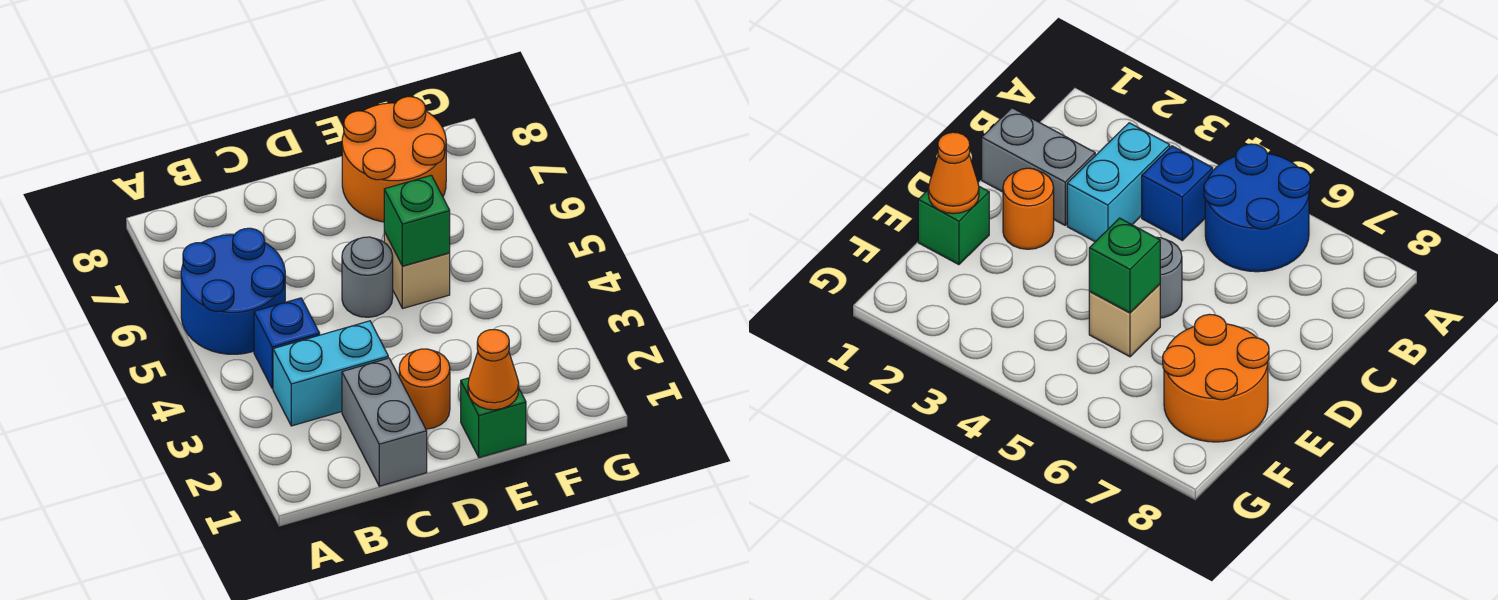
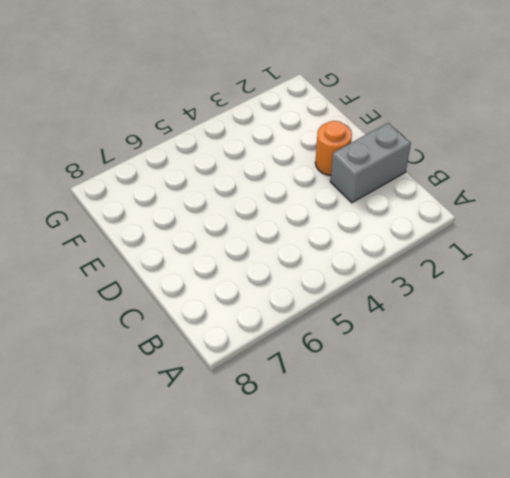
none -> blue 2x2 round brick [181,228,285,354]
none -> cyan 1x2 brick [273,321,388,426]

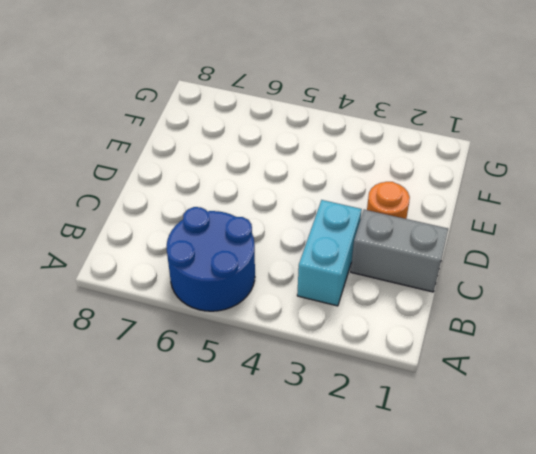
none -> blue 1x1 brick [254,298,320,389]
none -> grey 1x1 round brick [342,237,393,317]

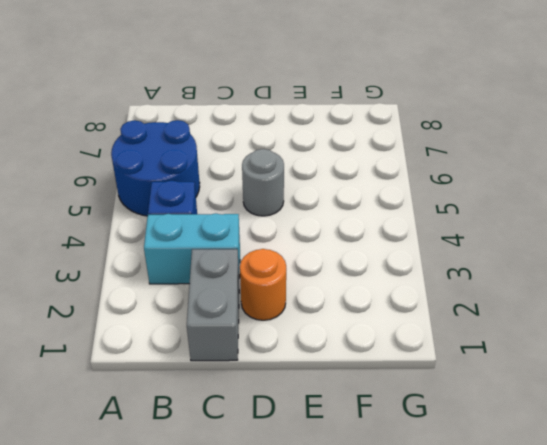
none -> green 1x1 brick [461,378,526,458]
none -> tan 1x1 brick [384,232,450,309]

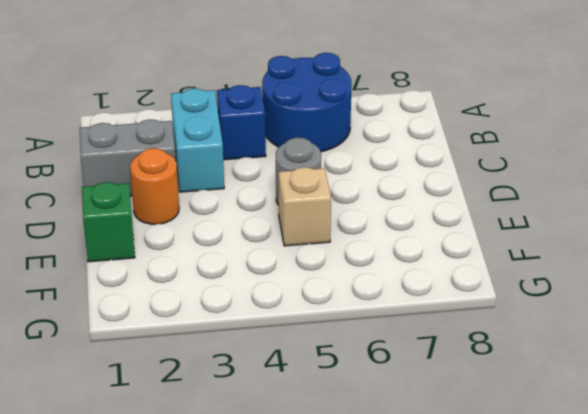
none -> orange 2x2 round brick [342,97,446,222]
none -> orange 1x1 cone [468,330,519,410]

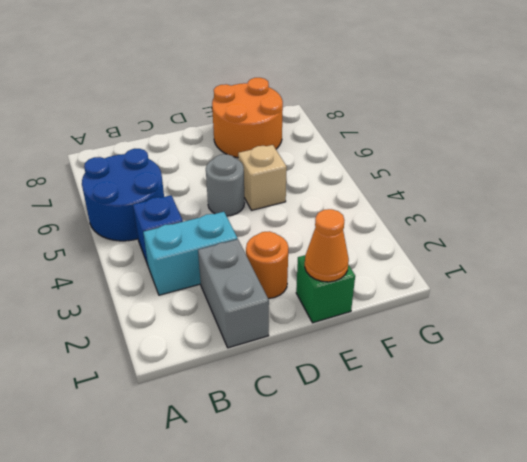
none -> green 1x1 brick [384,175,450,266]

